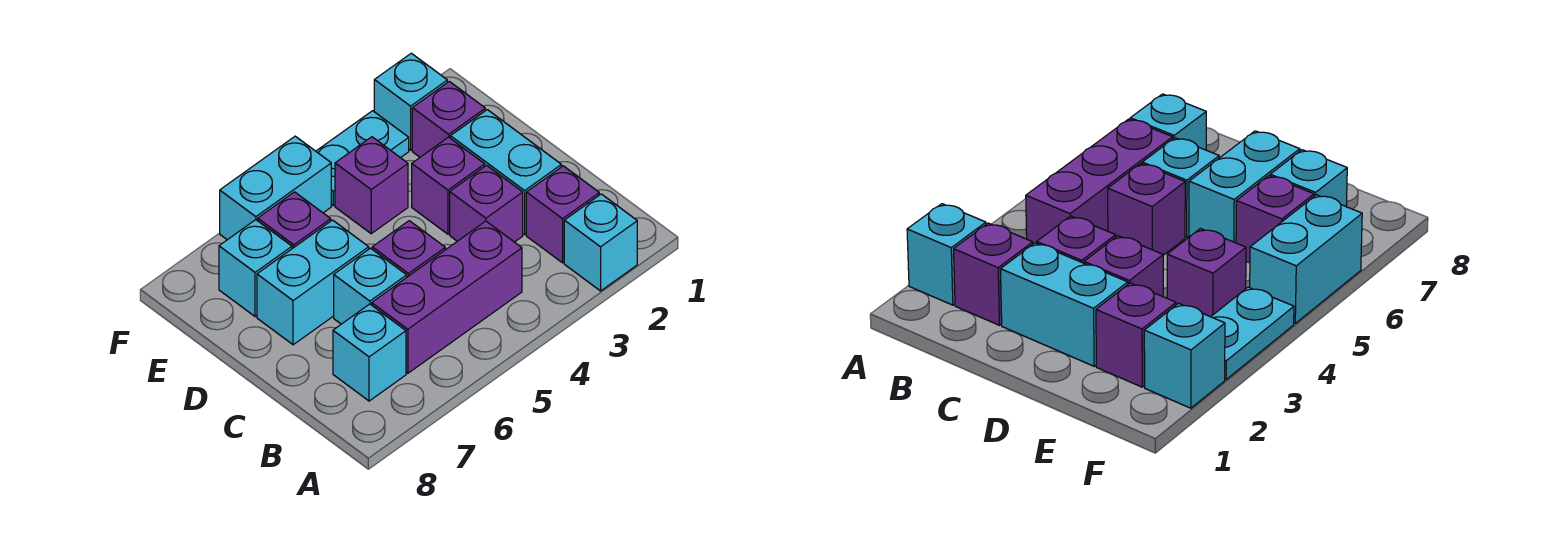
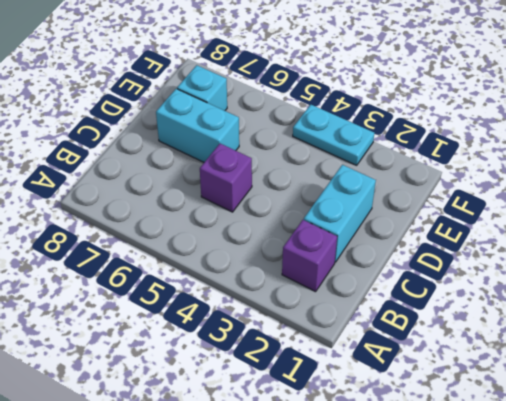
none -> cyan 1x1 brick [564,194,637,291]
none -> purple 1x3 brick [372,221,522,373]
none -> cyan 1x1 brick [333,304,406,401]

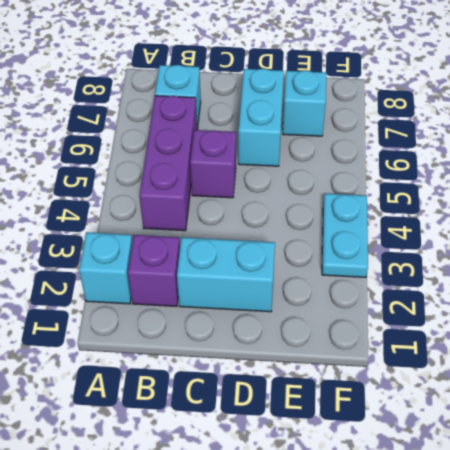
none -> purple 1x1 brick [450,165,523,242]
none -> cyan 1x1 brick [334,248,407,324]
none -> purple 1x1 brick [412,137,485,234]

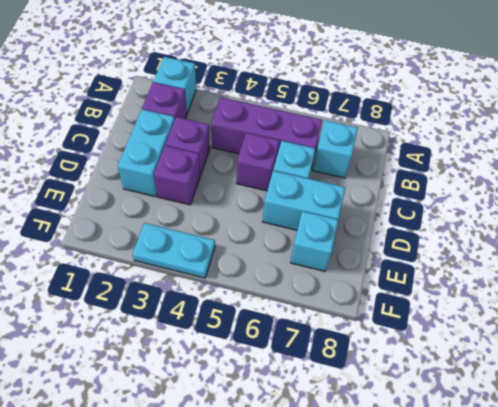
none -> purple 1x1 brick [412,81,485,157]
none -> purple 1x1 brick [335,137,408,234]
none -> purple 1x1 brick [258,192,331,249]

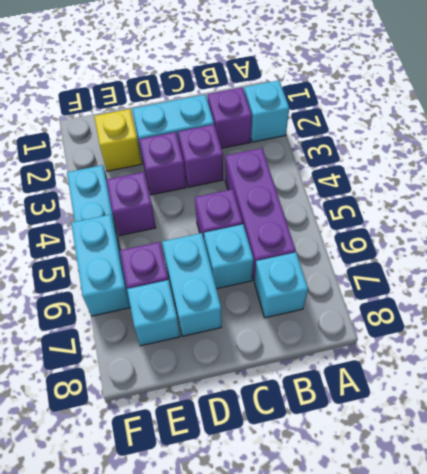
yellow 1x1 brick [94,109,142,171] -> purple 1x1 brick [412,81,485,157]
none -> cyan 1x1 brick [374,53,447,150]

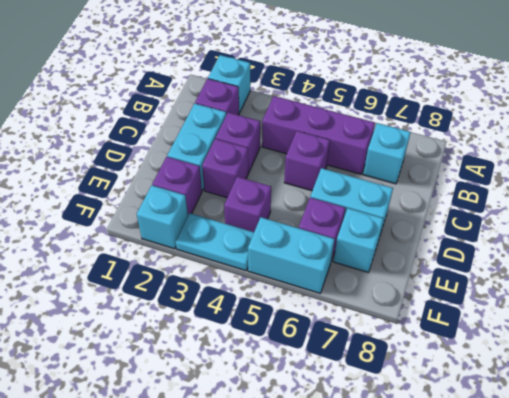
none -> cyan 1x1 brick [334,248,407,324]

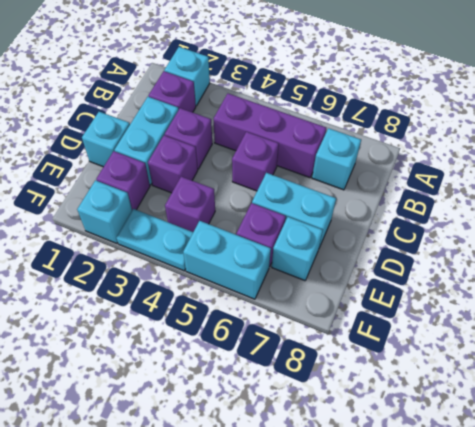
cyan 1x1 brick [82,112,130,167] -> cyan 1x1 brick moved to [334,248,407,324]

